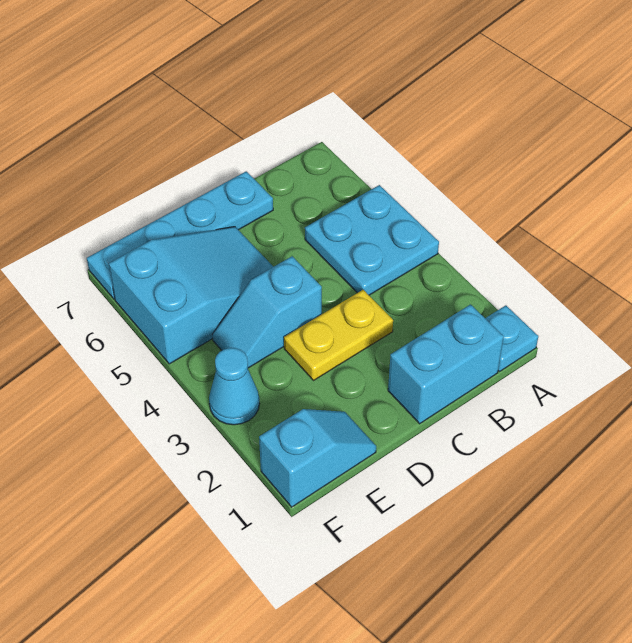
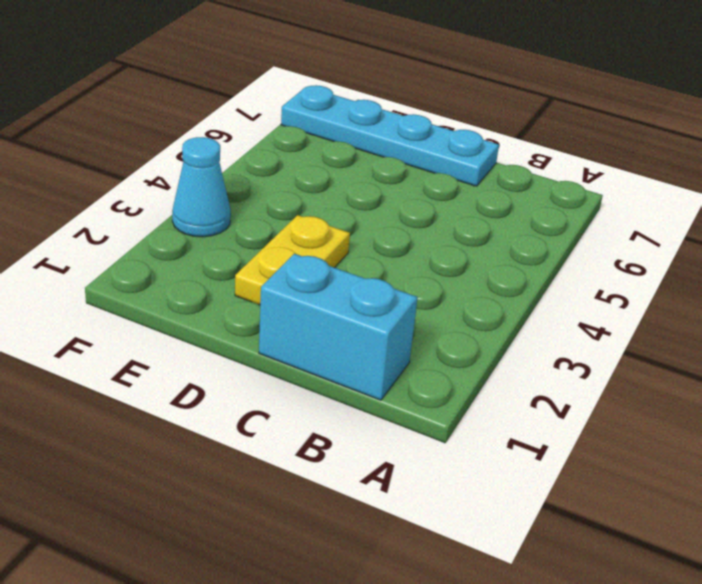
yellow 1x2 plate [235,215,350,305] -> yellow 1x2 plate turned to [284,290,393,381]
none -> cyan 1x1 plate [485,305,538,371]
none -> cyan 2x2 plate [305,185,439,295]

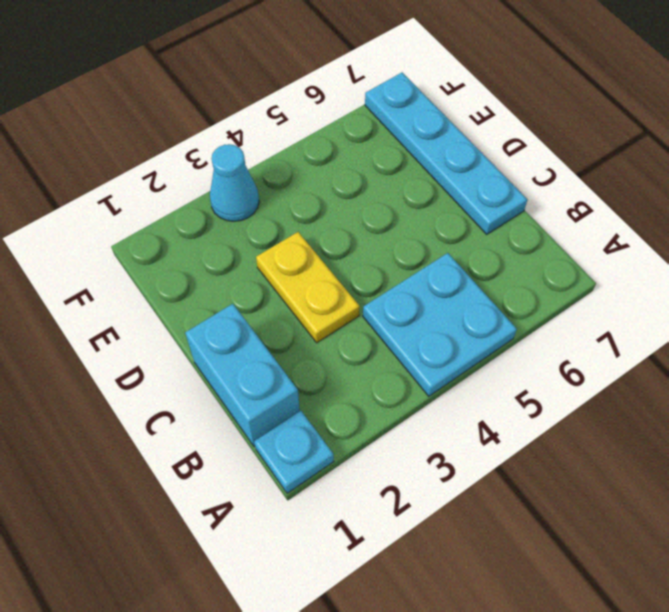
none -> cyan 1x2 slope [213,256,322,368]
none -> cyan 2x3 slope [109,227,273,364]

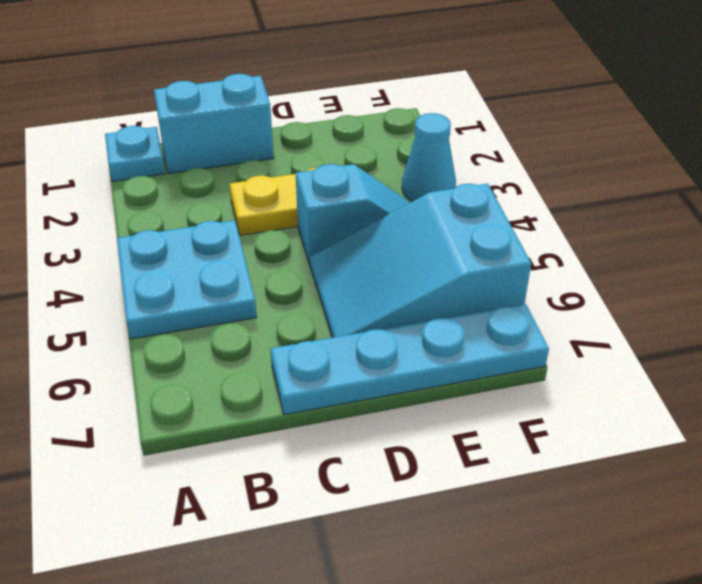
none -> cyan 1x2 slope [259,409,376,507]

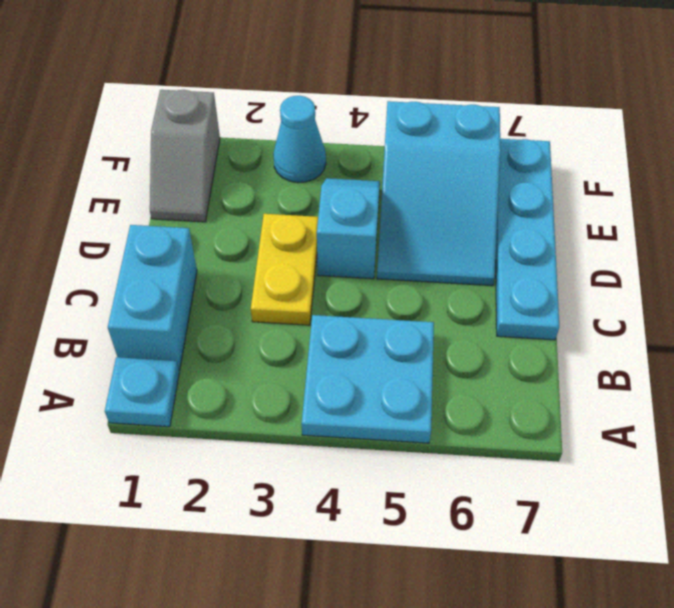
grey 1x2 slope [150,90,220,222] -> cyan 1x2 slope [259,409,376,507]

